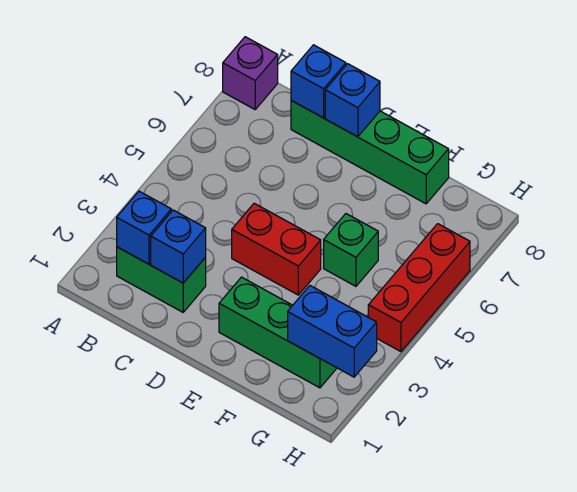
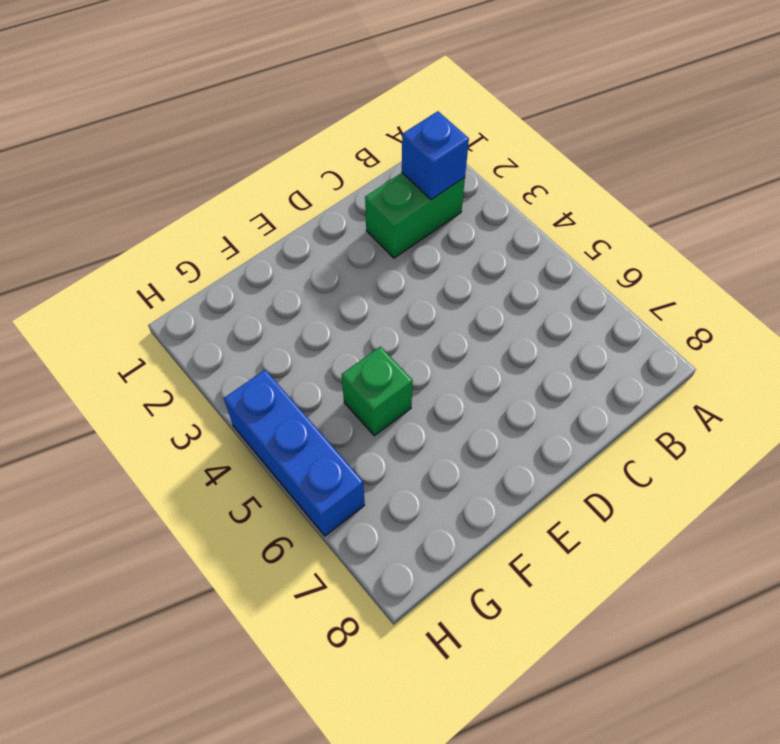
blue 1x3 brick [224,370,365,536] -> red 1x3 brick [368,224,470,352]
none -> purple 1x1 brick [223,37,278,109]
none -> green 1x4 brick [291,100,449,204]
none -> red 1x2 brick [232,203,321,295]

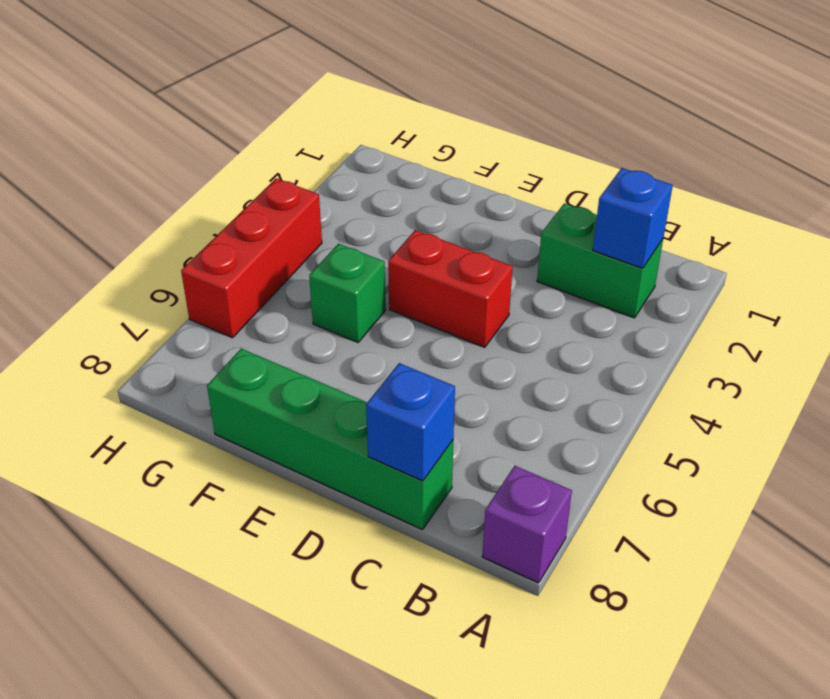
none -> green 1x3 brick [219,277,337,388]
none -> blue 1x1 brick [151,210,206,283]
none -> blue 1x1 brick [325,64,380,137]

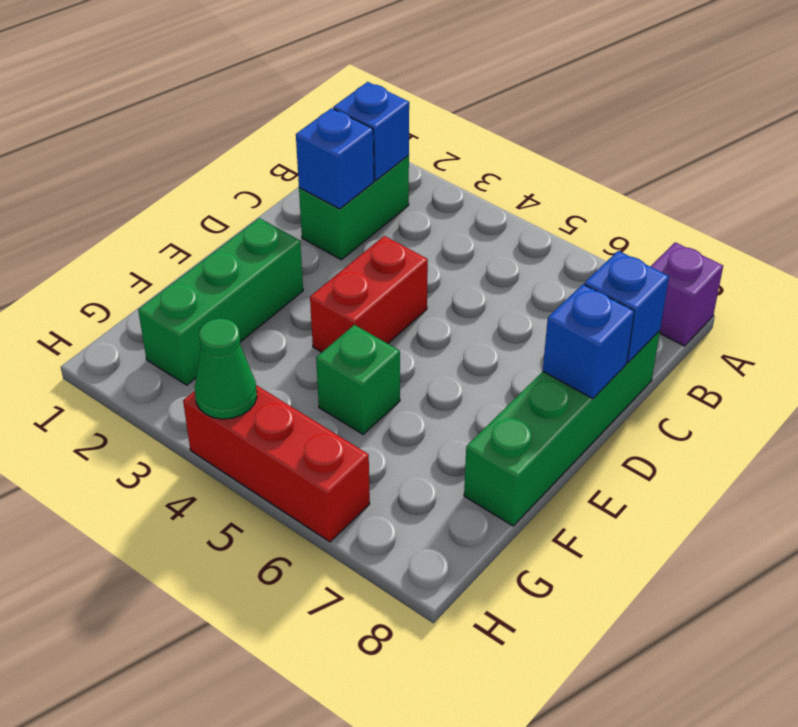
green 1x1 cone [195,318,257,419] -> none
none -> blue 1x2 brick [288,286,377,377]

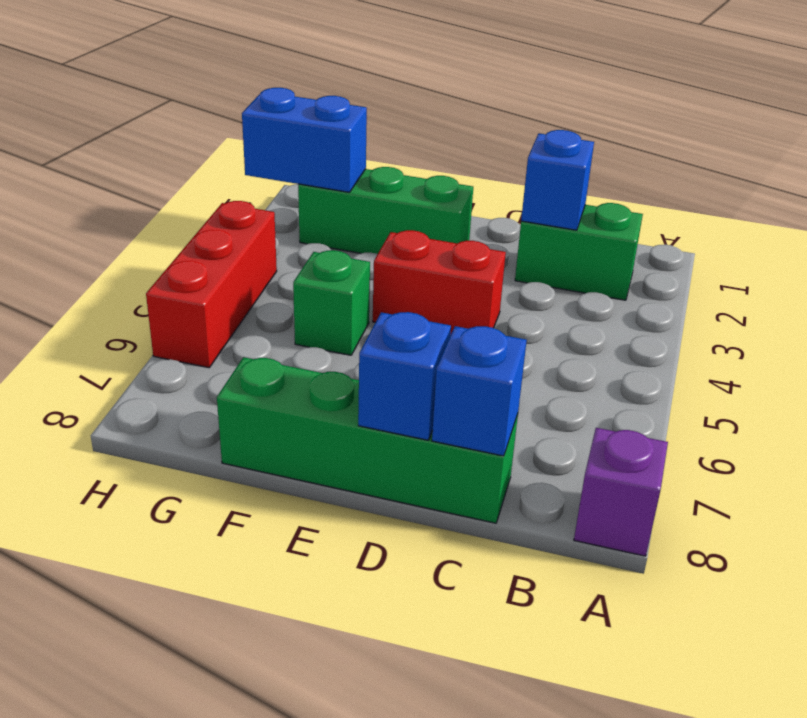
none -> blue 1x1 brick [117,191,171,264]

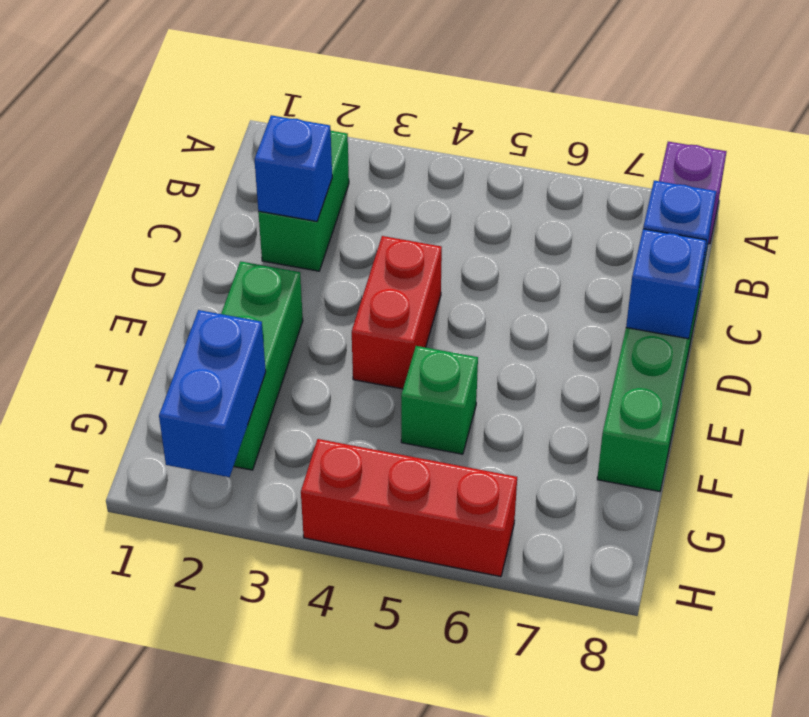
none -> blue 1x1 brick [117,191,171,264]

